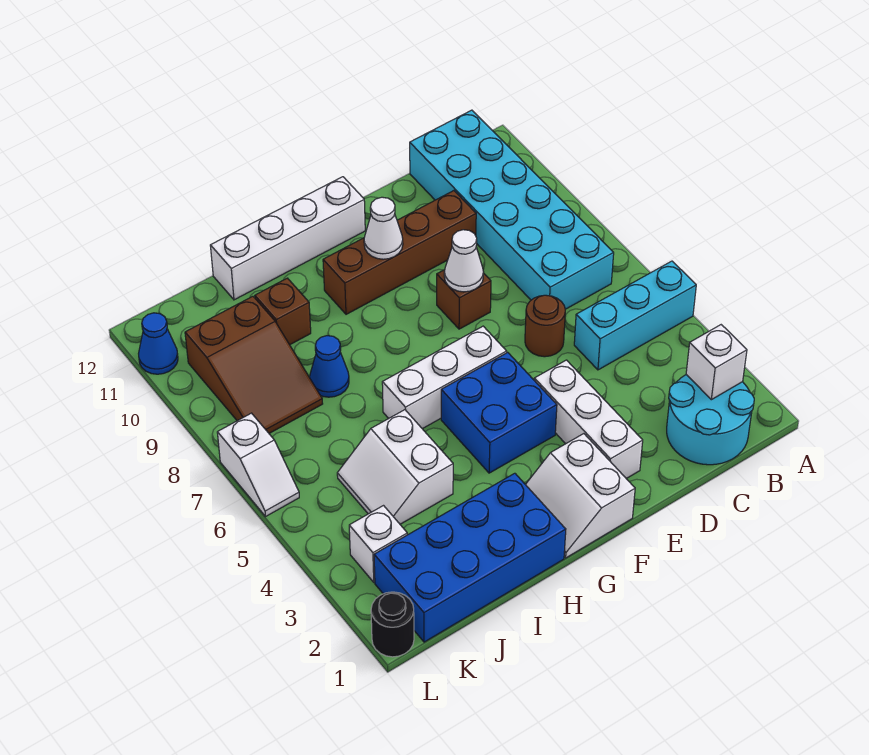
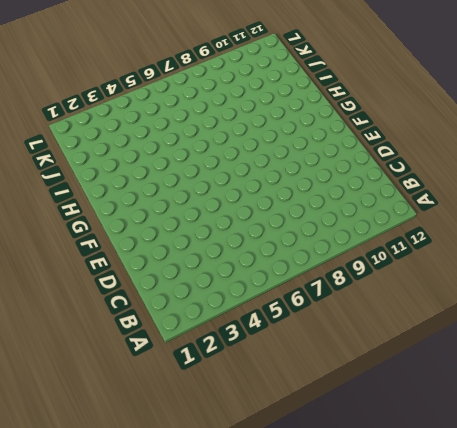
none -> cyan 1x3 brick [574,261,696,370]
none -> cyan 2x2 round brick [667,375,754,465]
none -> cyan 2x6 brick [410,110,614,309]

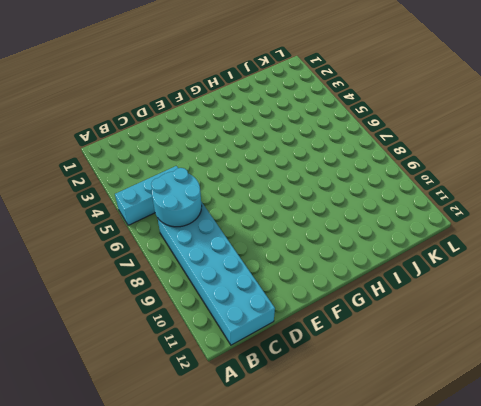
cyan 2x2 round brick [151,168,202,227] -> cyan 2x2 round brick moved to [667,375,754,465]
none -> brown 1x1 round brick [525,295,565,357]
none -> brown 1x4 brick [323,191,476,314]
none -> white 1x3 brick [534,360,643,479]

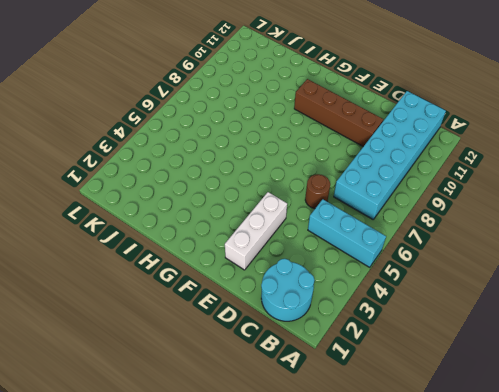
none -> brown 1x1 brick [437,270,491,329]
none -> white 2x2 slope [525,434,635,558]
none -> blue 2x2 brick [441,352,557,473]

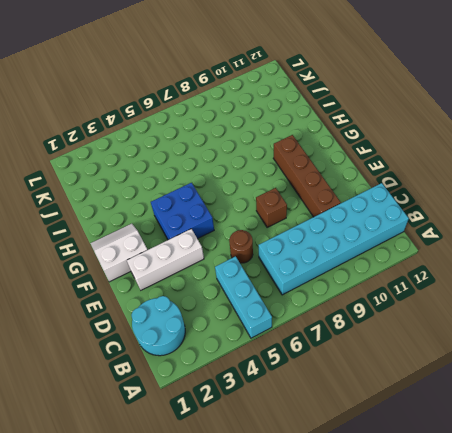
none -> white 1x3 brick [382,326,507,429]
none -> white 1x4 brick [210,177,365,300]
none -> blue 2x4 brick [374,473,566,642]

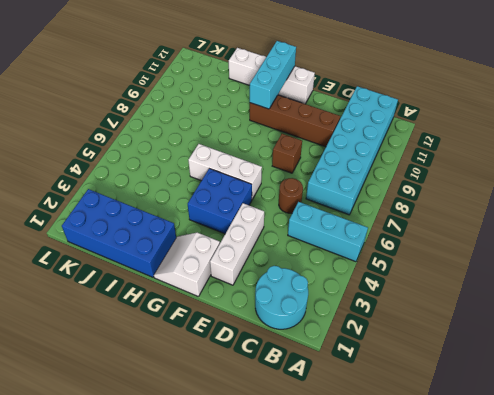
cyan 1x3 brick [250,41,296,109] -> none
none -> white 2x2 slope [337,410,453,524]
none -> blue 1x1 cone [310,336,349,397]
none -> brown 1x1 brick [255,278,311,345]

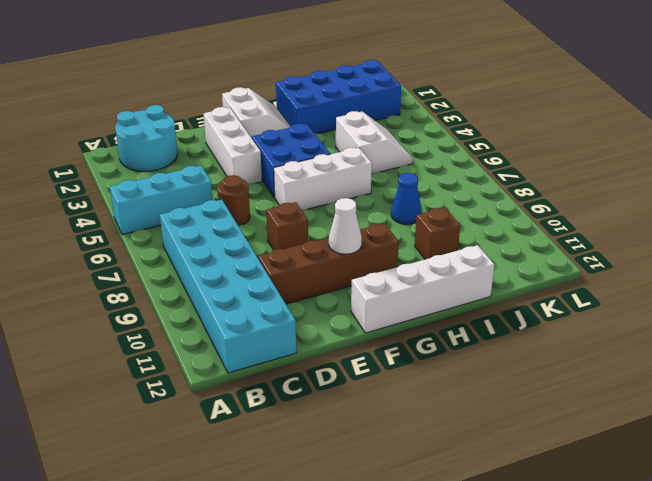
none -> brown 2x3 slope [185,296,323,433]
none -> white 1x1 brick [349,506,407,582]
none -> black 1x1 round brick [371,592,414,657]

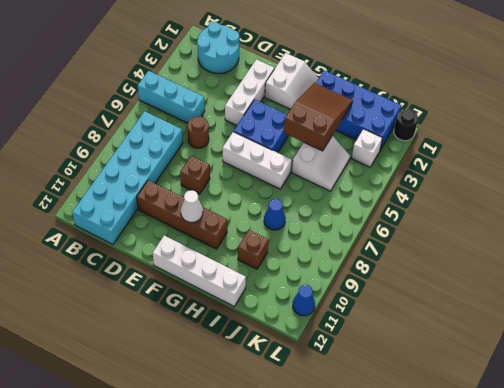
brown 2x3 slope [284,83,353,151] -> brown 2x3 slope moved to [185,296,323,433]
none -> white 1x2 slope [217,413,299,516]
none -> white 1x1 brick [686,325,747,400]
none -> white 1x1 cone [444,230,483,292]

